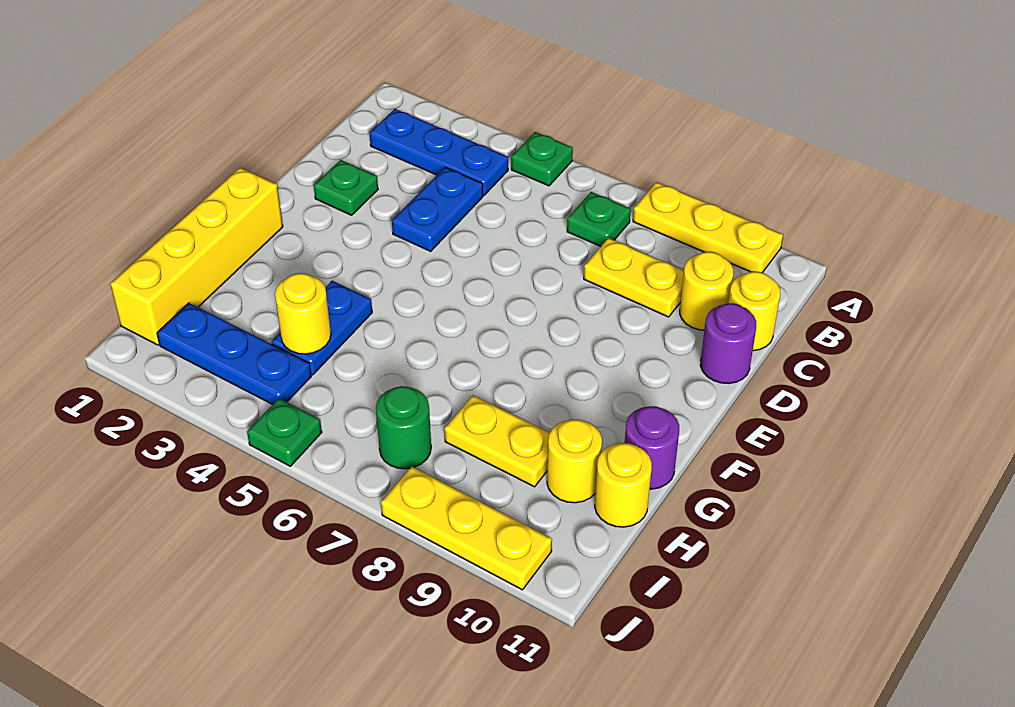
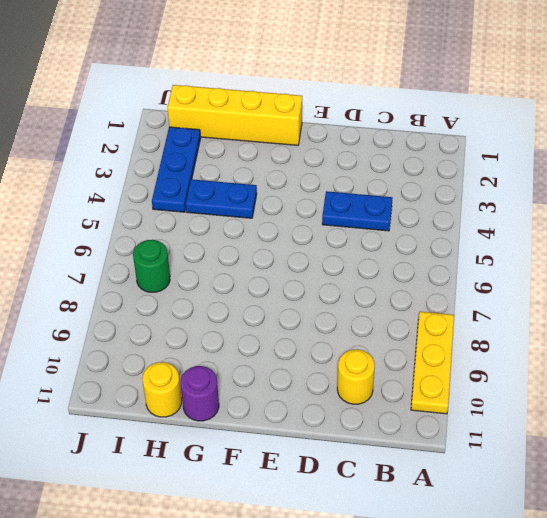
none -> green 1x1 plate [511,132,573,186]
none -> blue 1x3 plate [370,109,508,196]
none -> green 1x1 plate [567,192,631,247]

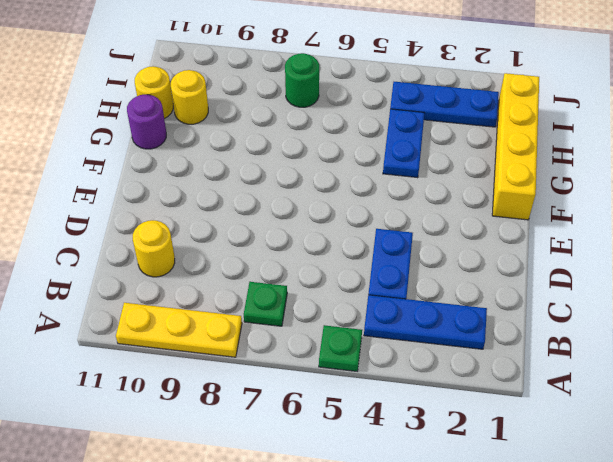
none -> yellow 1x2 plate [584,238,684,317]
none -> yellow 1x1 round brick [728,271,780,351]
none -> green 1x1 plate [314,160,378,215]

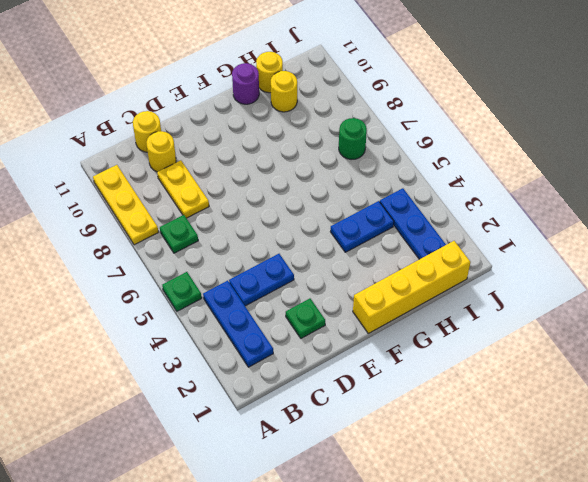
none -> purple 1x1 round brick [700,303,756,384]
none -> yellow 1x2 plate [444,395,550,487]
none -> green 1x1 plate [247,398,322,466]

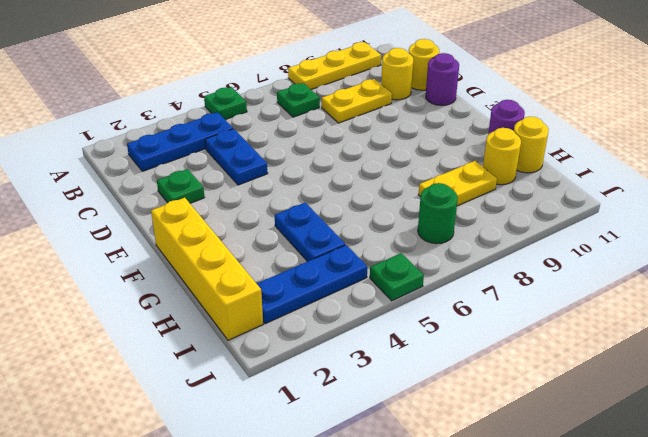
none -> yellow 1x3 plate [381,467,552,590]
none -> yellow 1x1 round brick [275,273,331,354]

